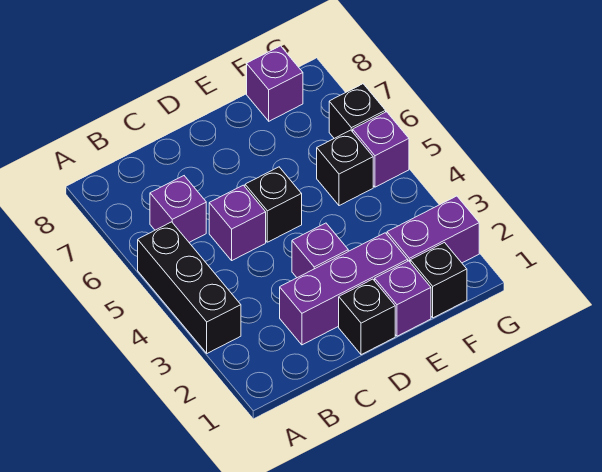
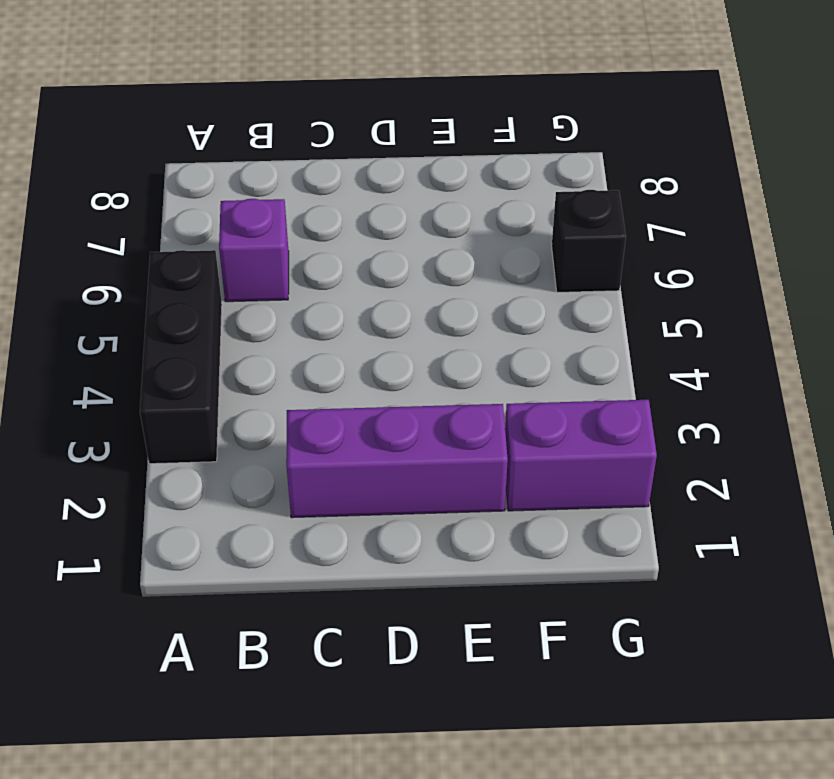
none -> purple 1x1 brick [209,185,266,260]
none -> black 1x1 brick [339,279,395,355]
none -> purple 1x1 brick [292,223,348,278]

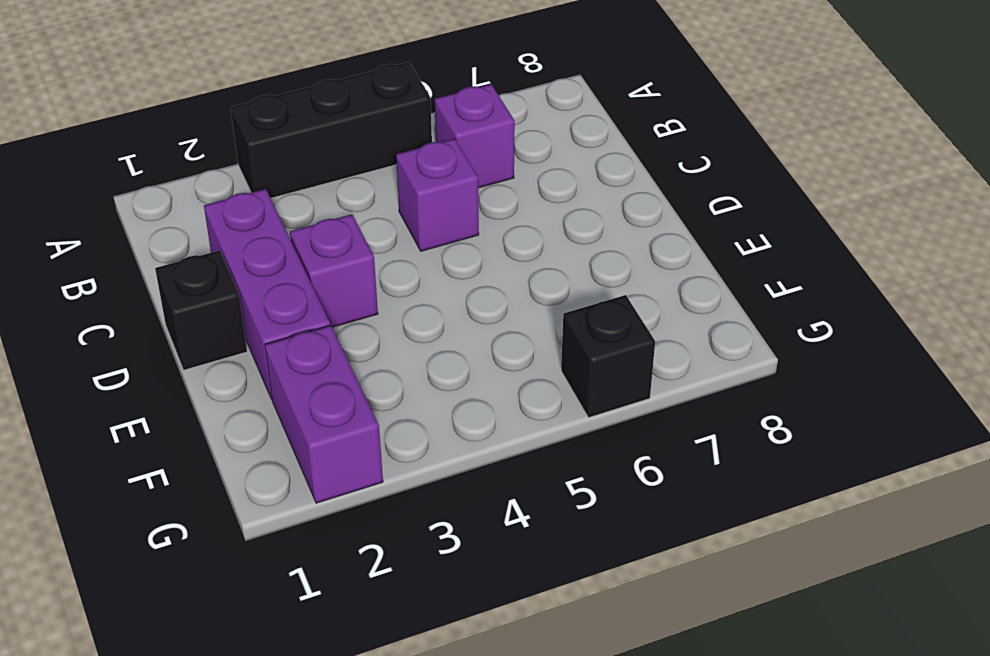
none -> black 1x1 brick [245,167,302,242]
none -> purple 1x1 brick [375,261,431,336]
none -> black 1x1 brick [410,243,467,318]

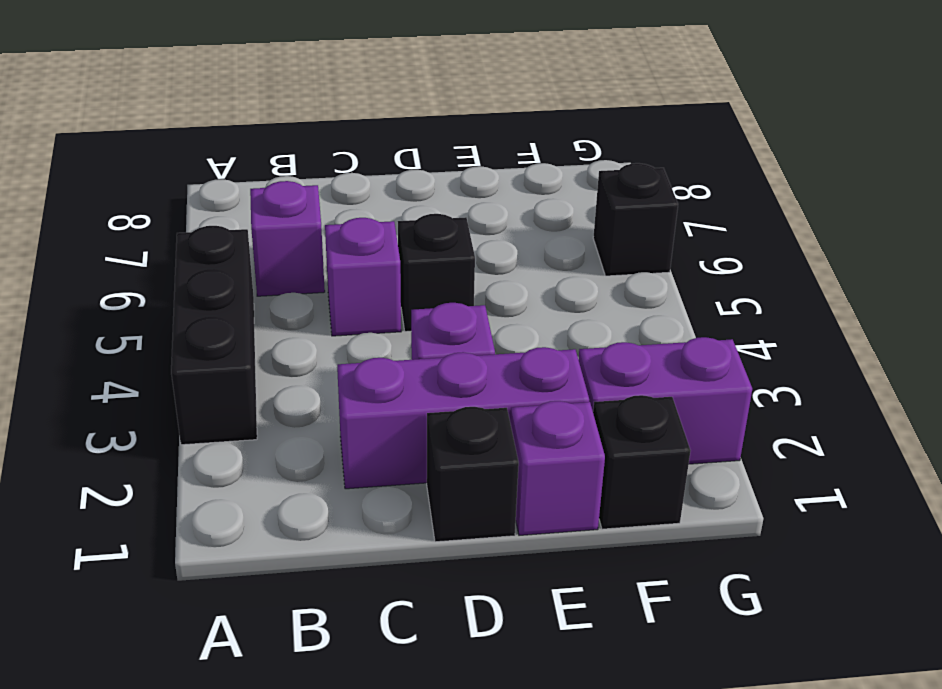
none -> black 1x1 brick [317,130,373,206]
none -> purple 1x1 brick [247,46,303,121]
none -> purple 1x1 brick [353,112,409,187]

